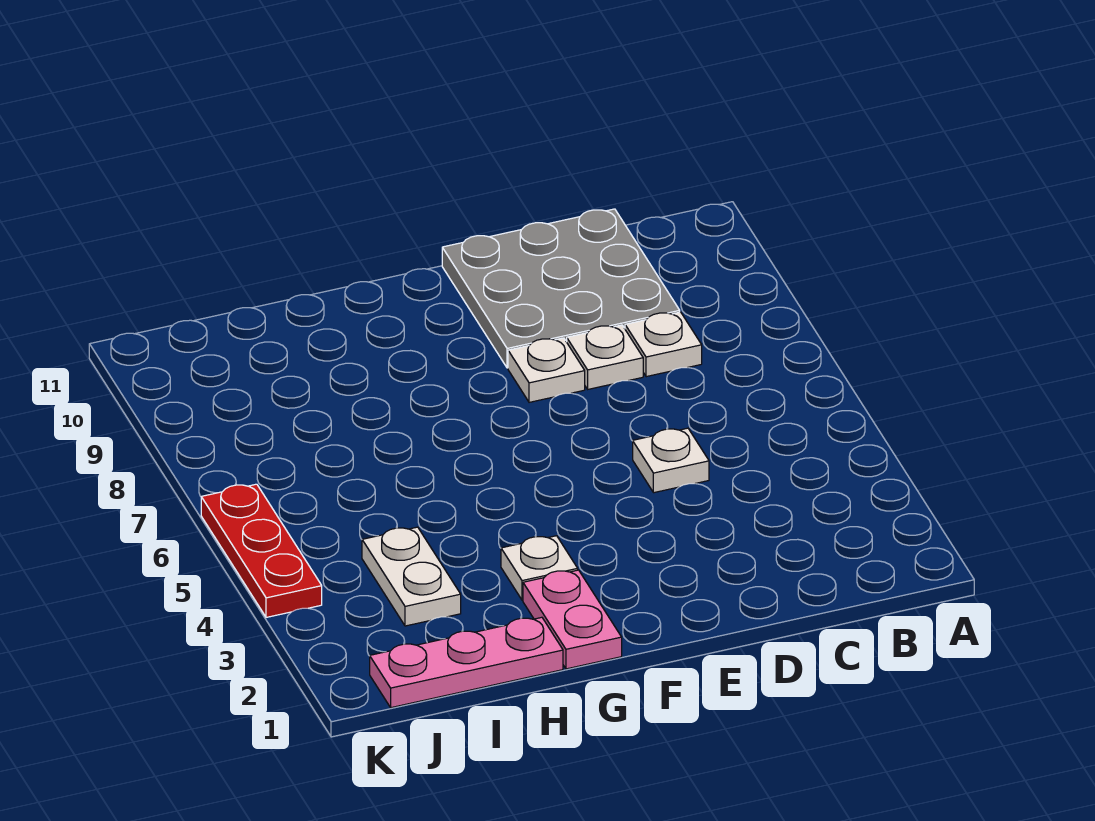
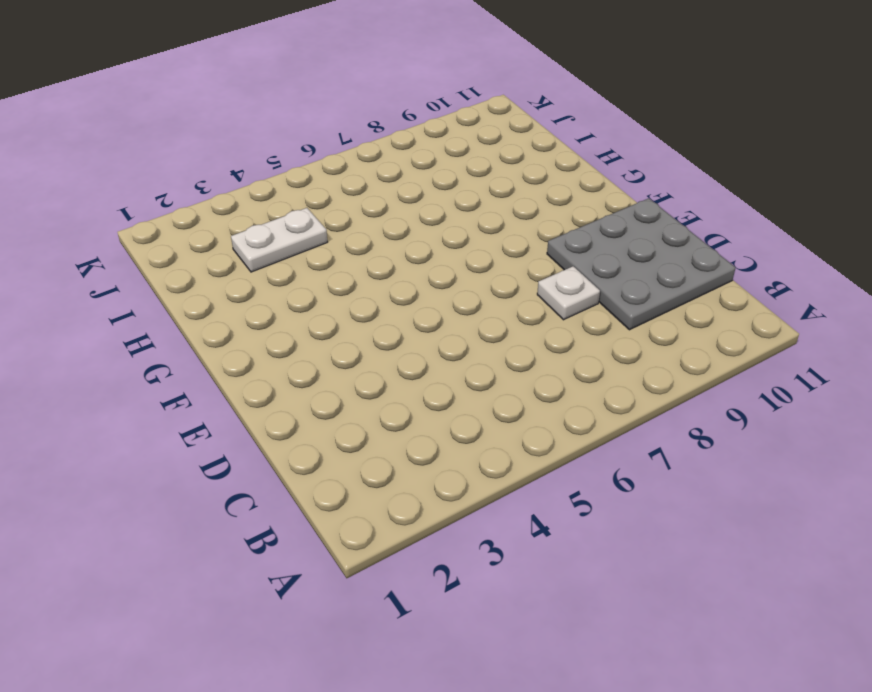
none -> white 1x1 plate [625,312,702,377]
none -> white 1x1 plate [633,428,709,493]

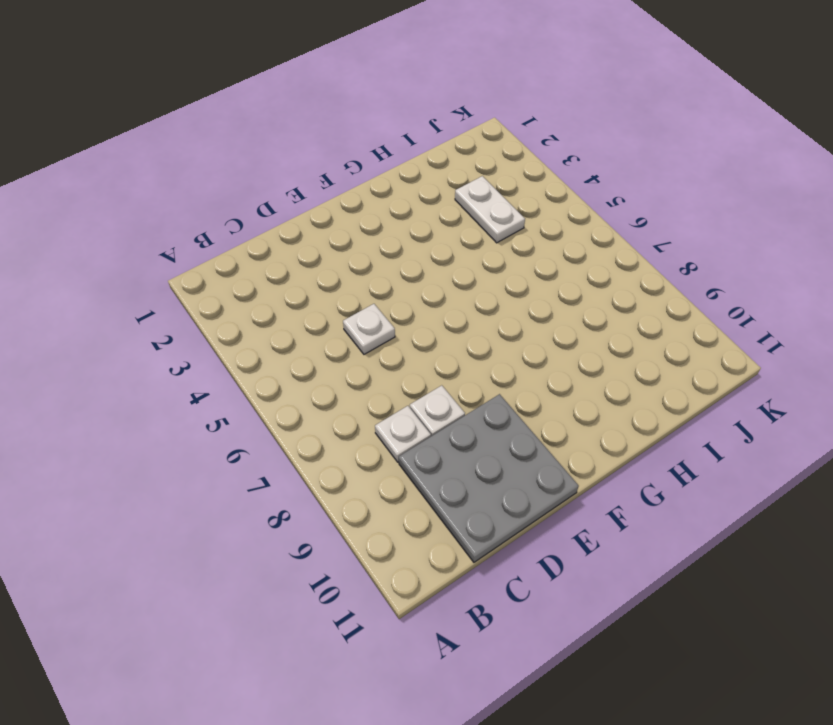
none -> white 1x1 plate [508,338,585,402]
none -> pink 1x2 plate [523,570,622,669]

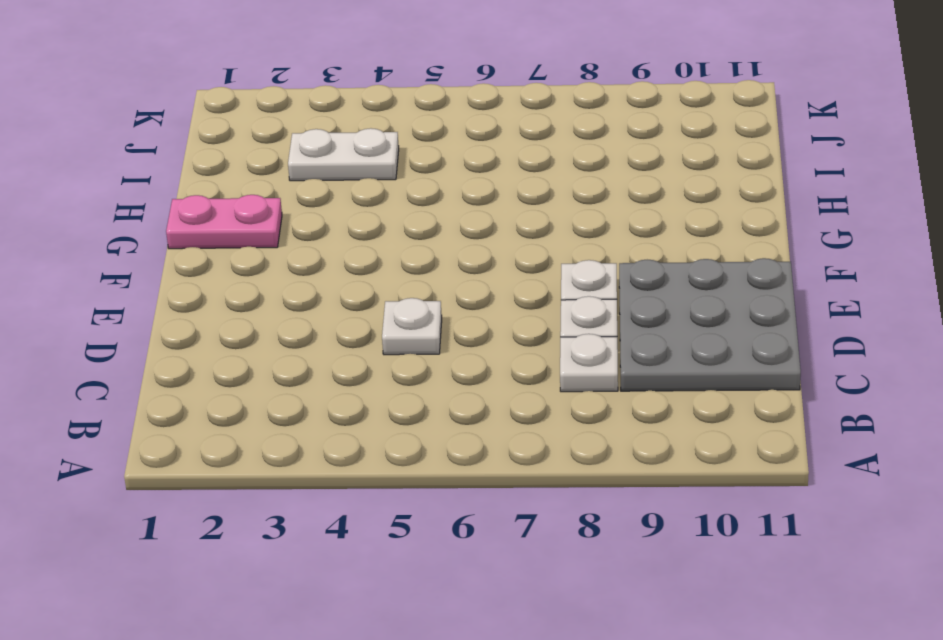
none -> white 1x1 plate [501,536,578,600]
none -> pink 1x3 plate [370,617,563,708]

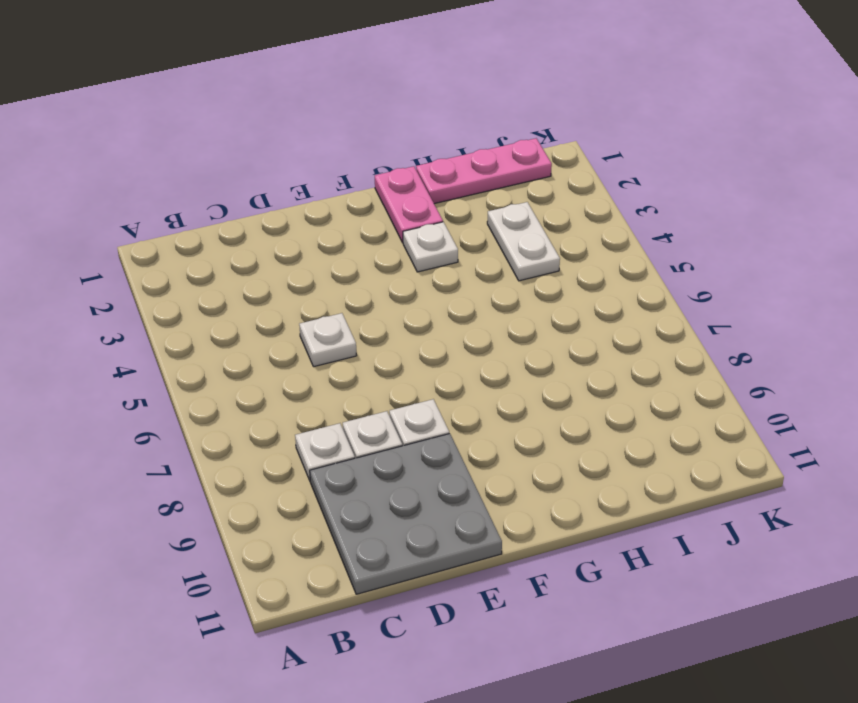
none -> red 1x3 plate [201,484,322,617]

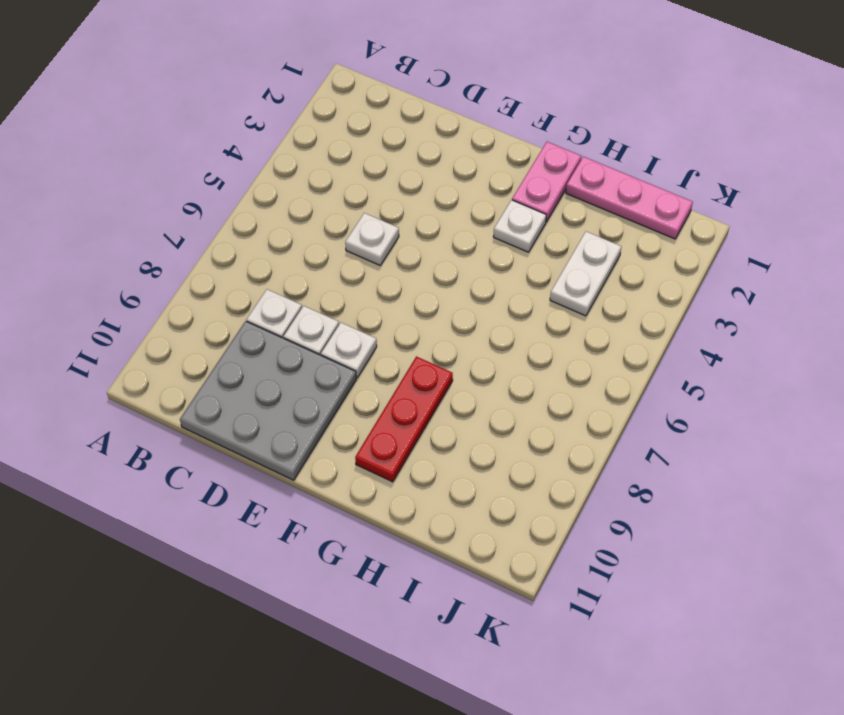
red 1x3 plate [355,356,453,482] -> red 1x3 plate moved to [201,484,322,617]

